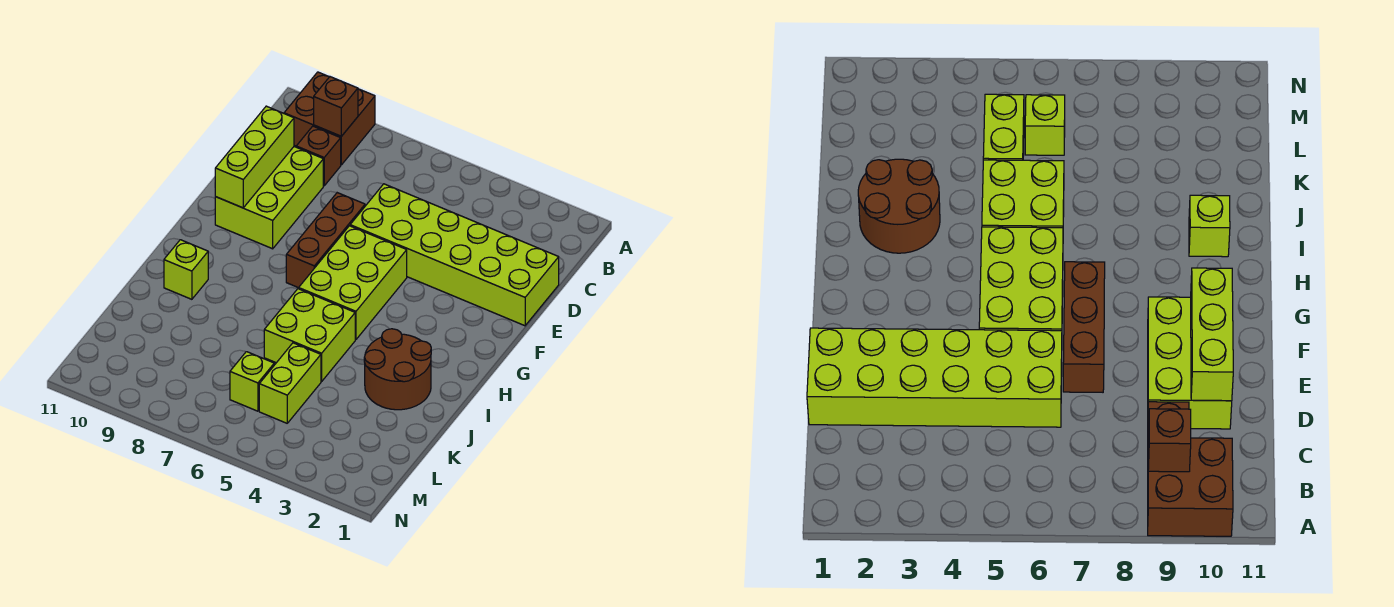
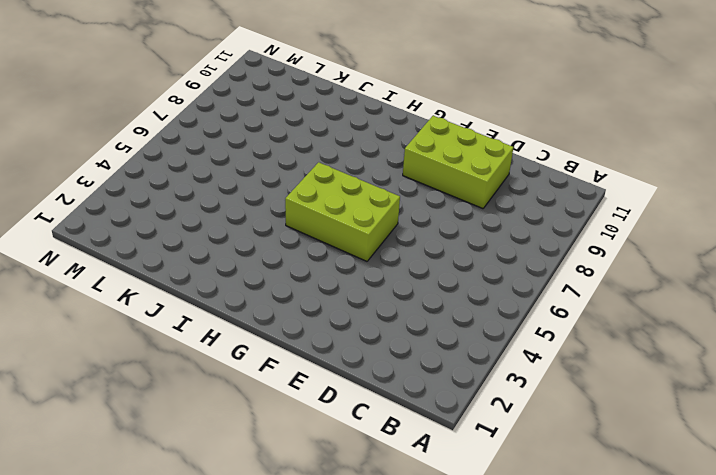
none -> brown 2x2 brick [284,72,375,165]
none -> brown 1x1 brick [296,126,341,186]
none -> lime 2x6 brick [350,184,559,326]

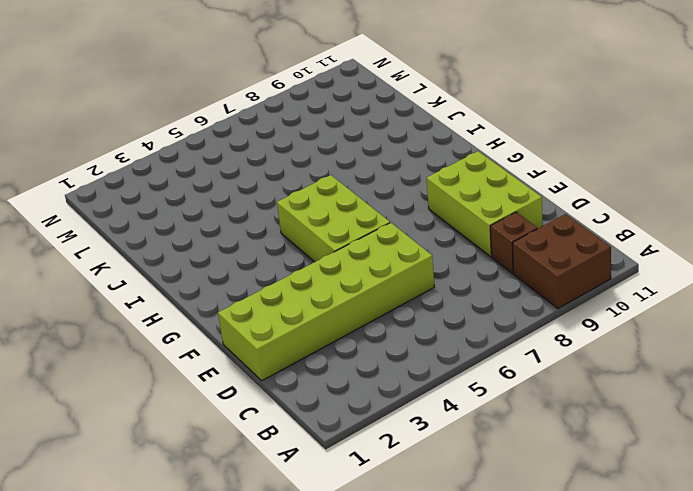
none -> brown 1x3 brick [286,193,365,288]
none -> brown 2x2 round brick [364,329,431,410]
none -> lime 2x2 brick [264,289,355,382]

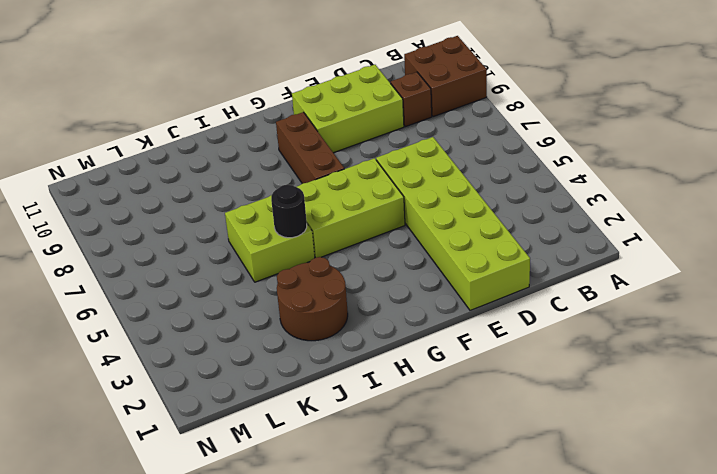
brown 1x3 brick [276,112,344,184] -> brown 1x3 brick turned to [286,193,365,288]
black 1x1 round brick [271,185,307,238] -> none
none -> lime 1x1 brick [164,240,208,299]
none -> lime 1x2 brick [259,343,321,423]
none -> lime 1x1 brick [230,352,274,411]

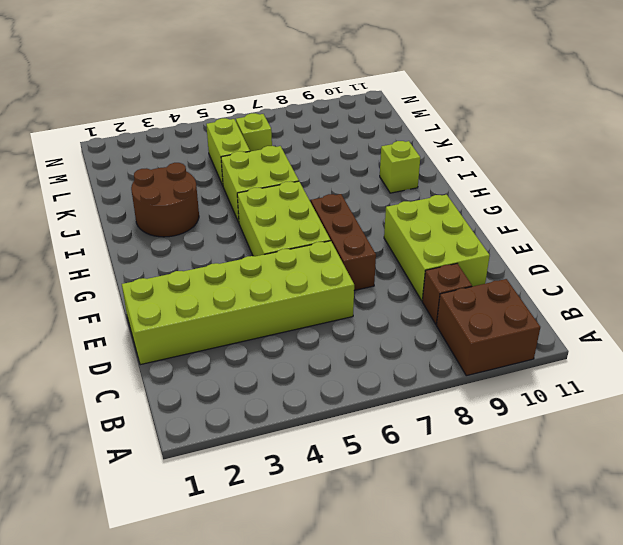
none -> brown 1x1 brick [314,77,358,136]
none -> lime 1x3 brick [215,106,294,208]

